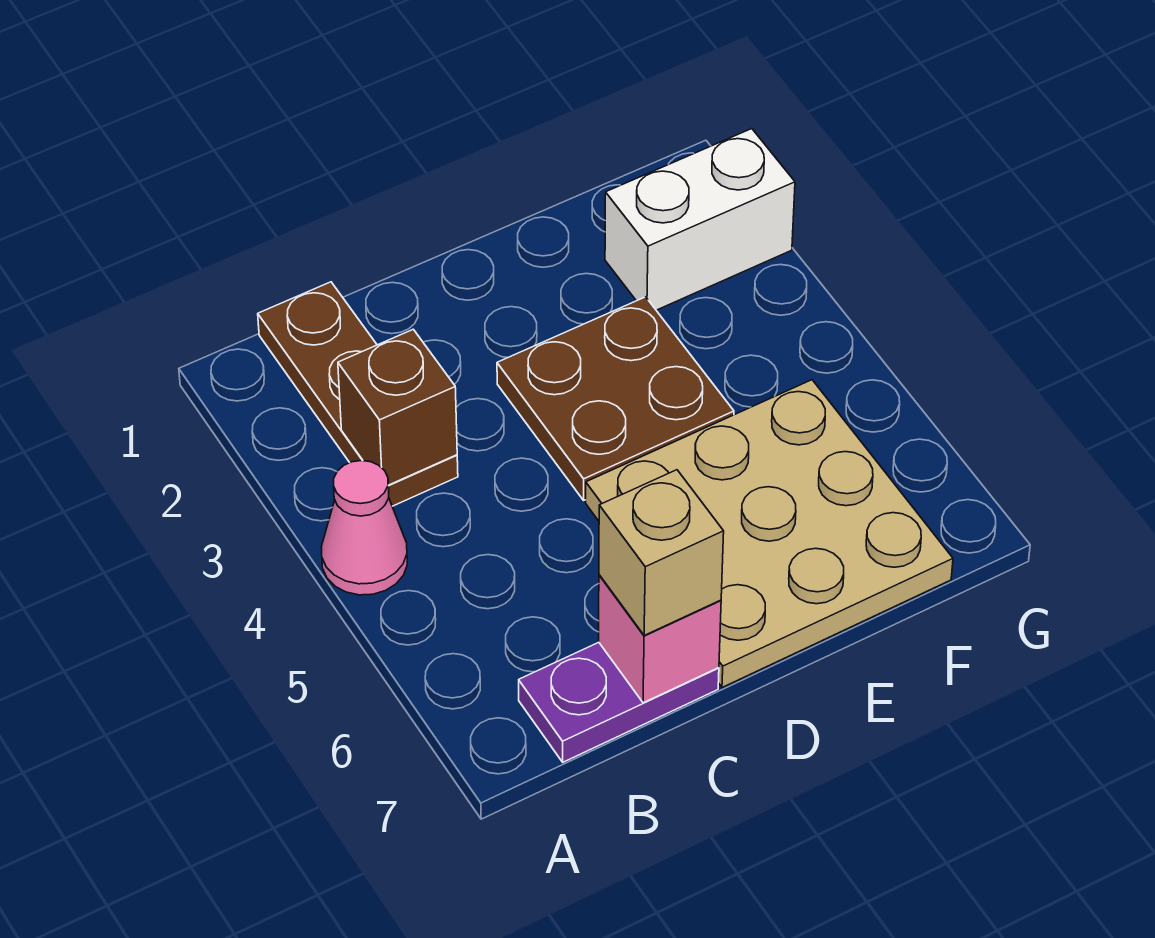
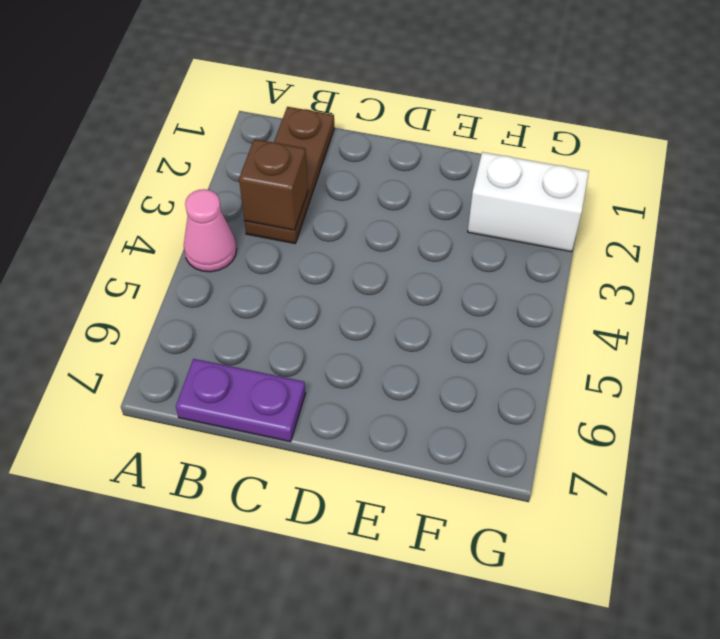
none -> brown 2x2 plate [497,297,734,500]
none -> tan 3x3 plate [586,380,953,687]

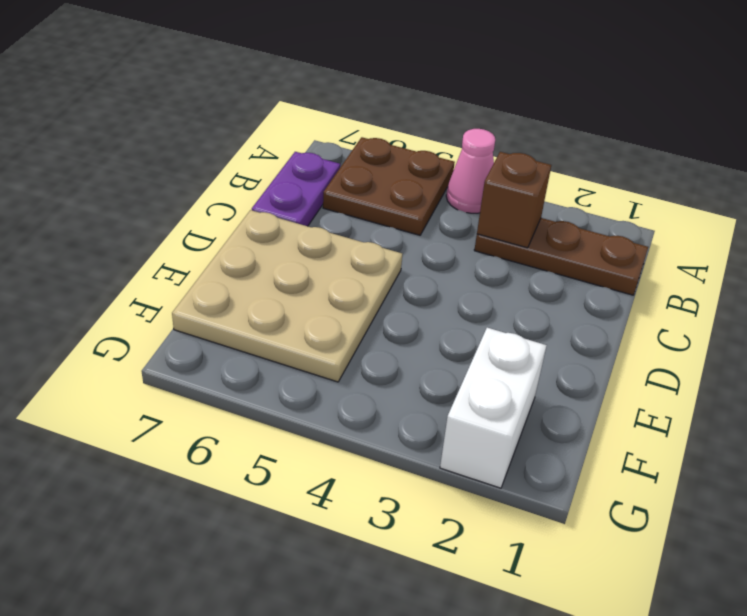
brown 2x2 plate [323,137,455,235] -> brown 2x2 plate moved to [497,297,734,500]
none -> pink 1x1 brick [599,575,721,703]
none -> tan 1x1 brick [599,470,724,635]

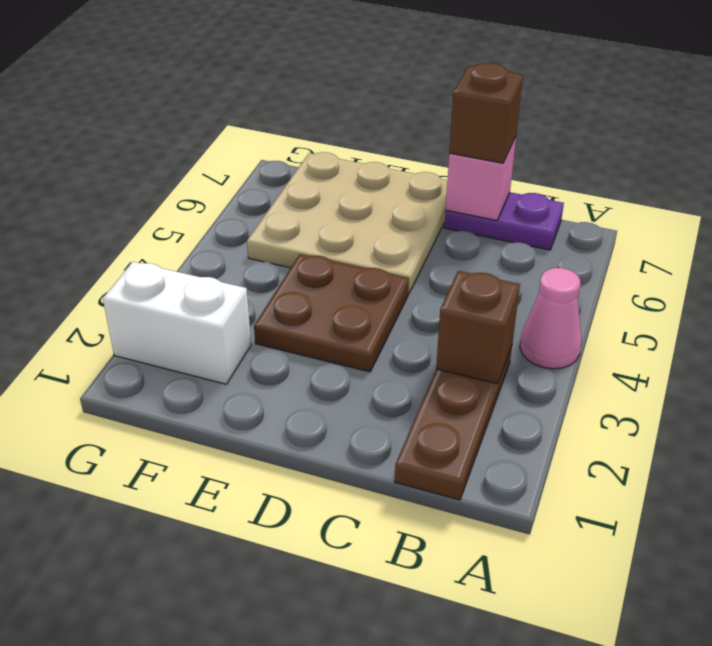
brown 1x1 brick [449,63,523,163] -> tan 1x1 brick [599,470,724,635]

